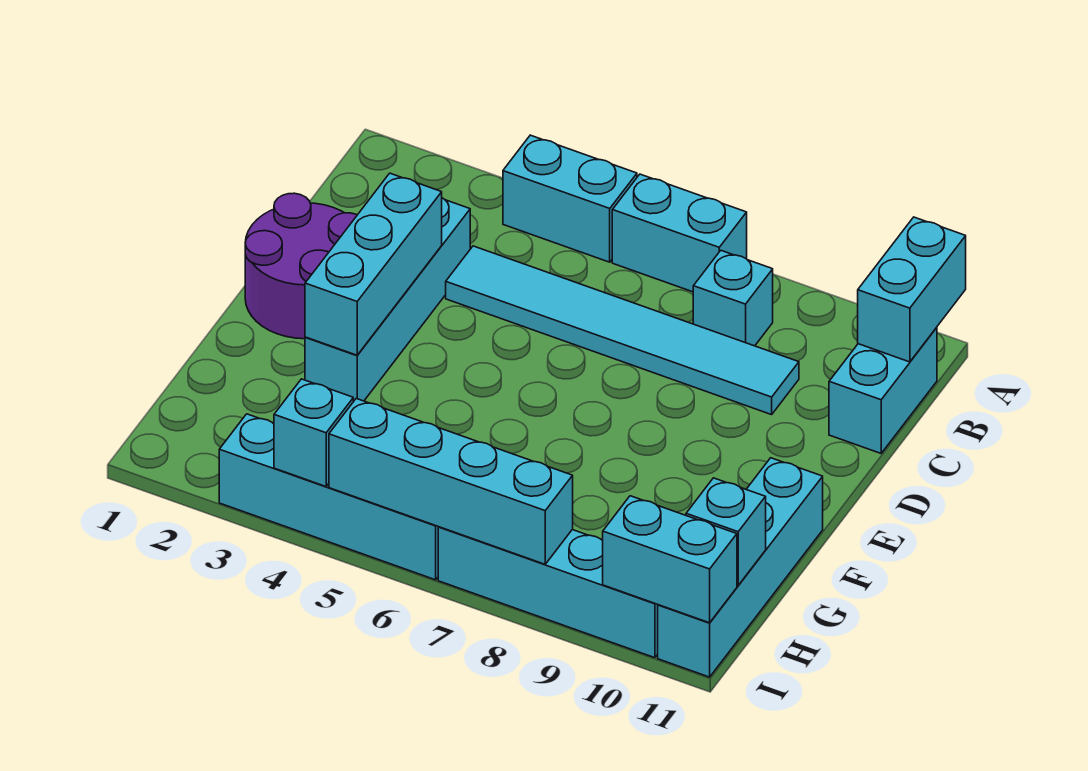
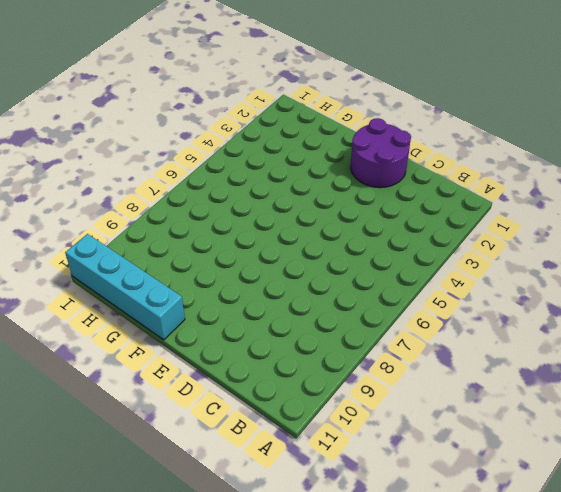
none -> cyan 1x2 brick [503,135,637,262]
none -> cyan 1x2 brick [612,174,747,292]
none -> cyan 1x1 brick [693,251,773,346]

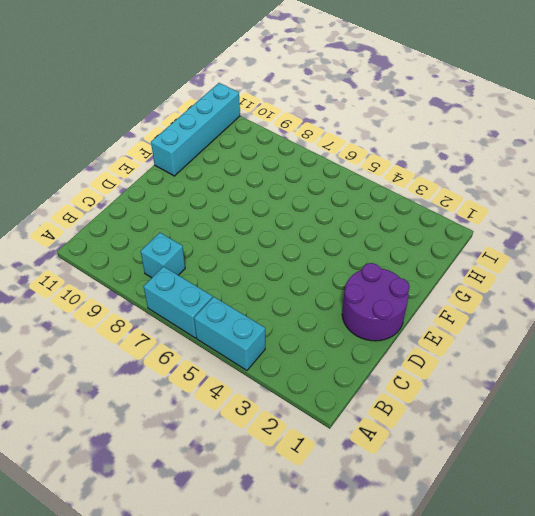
none -> cyan 1x2 brick [829,327,937,453]
none -> cyan 1x4 brick [305,198,470,402]
none -> cyan 1x6 tile [446,246,799,415]

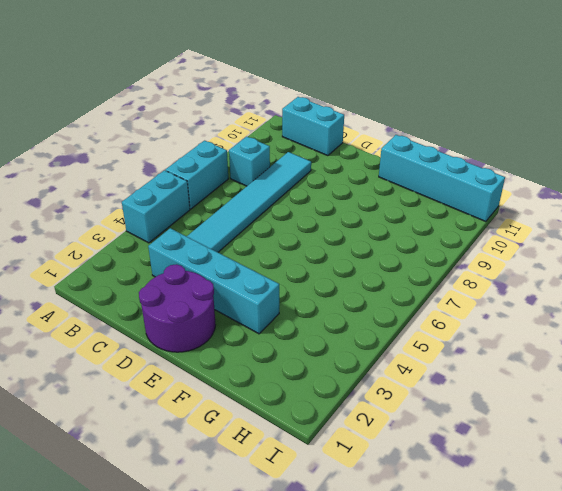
none -> cyan 1x4 brick [219,414,438,580]
none -> cyan 1x4 brick [438,527,658,658]
none -> cyan 1x2 brick [858,217,966,362]

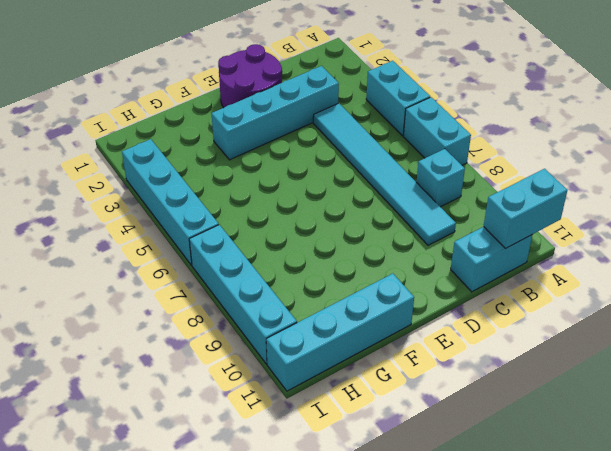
none -> cyan 1x3 brick [305,173,442,355]
none -> cyan 1x1 brick [686,478,766,585]
none -> cyan 1x1 brick [274,379,353,486]

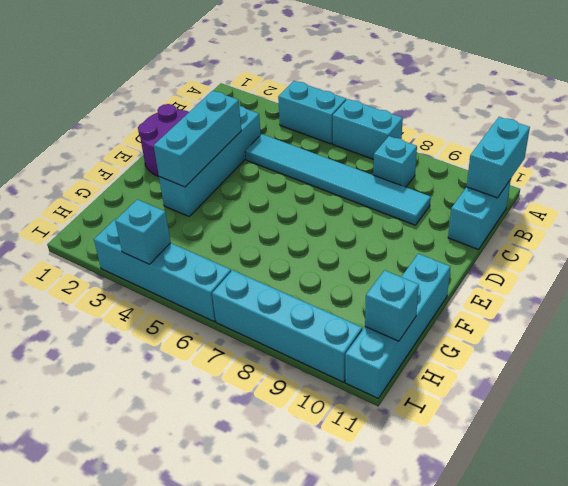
none -> cyan 1x4 brick [329,399,573,564]
none -> cyan 1x2 brick [602,496,737,623]

